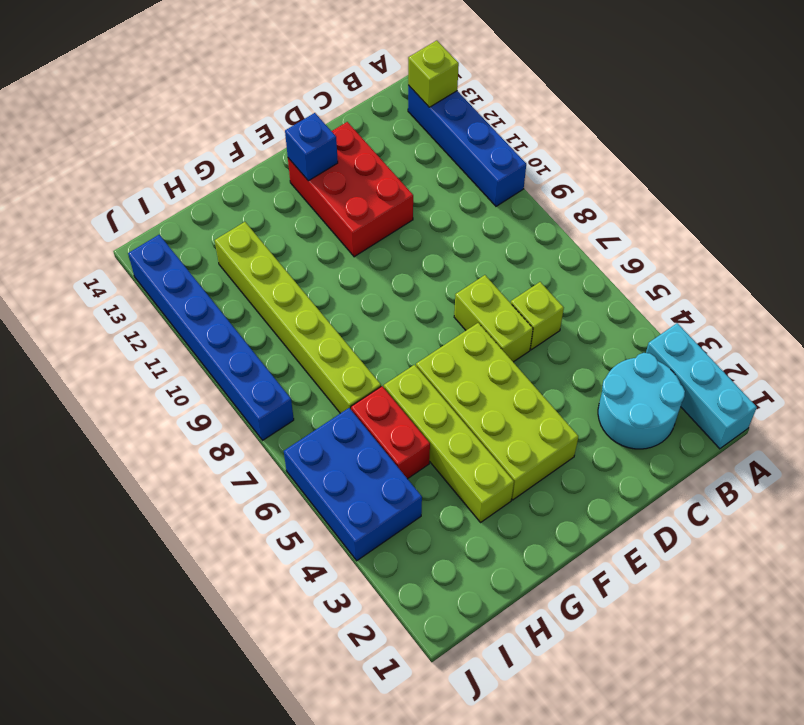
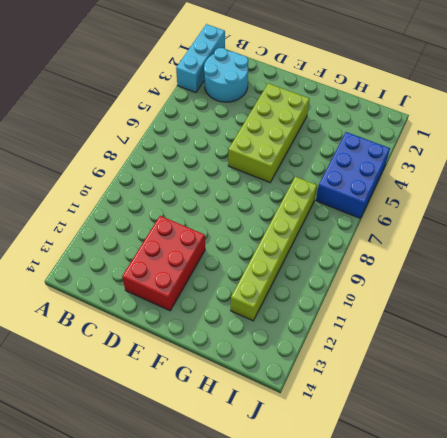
none -> blue 1x4 brick [408,85,526,206]
none -> lime 1x1 brick [511,282,564,350]
none -> lime 1x2 brick [454,275,533,362]

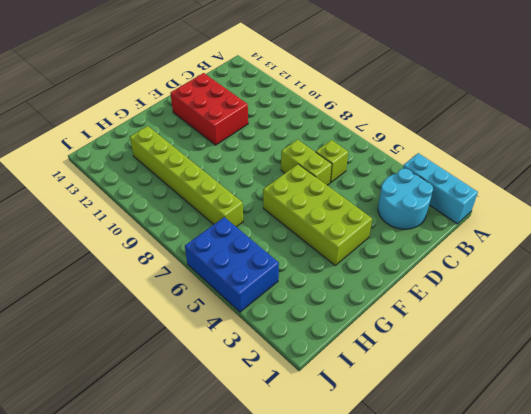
none -> blue 1x4 brick [408,85,526,206]
none -> lime 1x4 brick [384,365,514,522]
none -> red 1x2 brick [351,386,430,479]

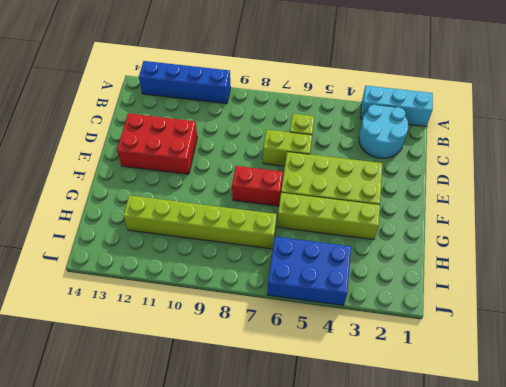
red 1x2 brick [232,166,283,206] -> red 1x2 brick moved to [351,386,430,479]
none -> blue 1x6 brick [128,235,294,440]
none -> lime 1x1 brick [408,41,459,107]
none -> blue 1x1 brick [285,113,338,181]

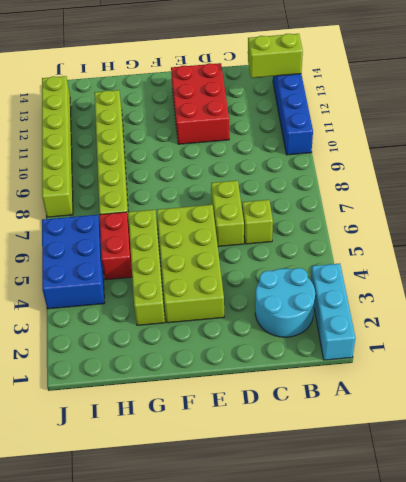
lime 1x2 brick [248,34,303,78] -> lime 1x1 brick [408,41,459,107]
lime 1x6 brick [42,76,73,217] -> blue 1x6 brick [128,235,294,440]
none -> blue 1x1 brick [285,113,338,181]

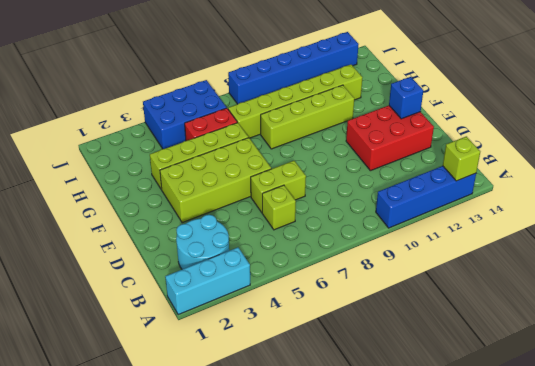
lime 1x4 brick [261,85,354,149] -> none

